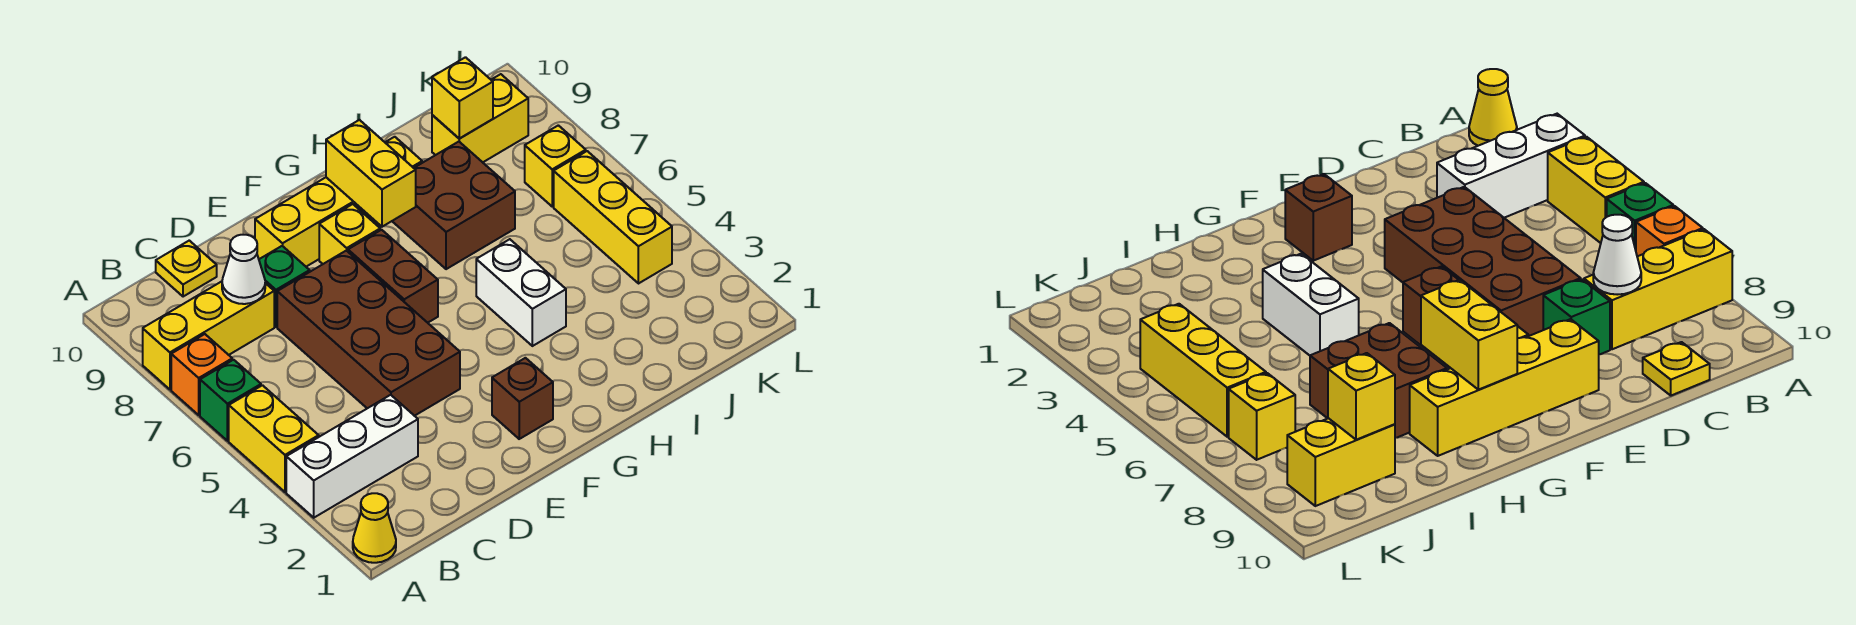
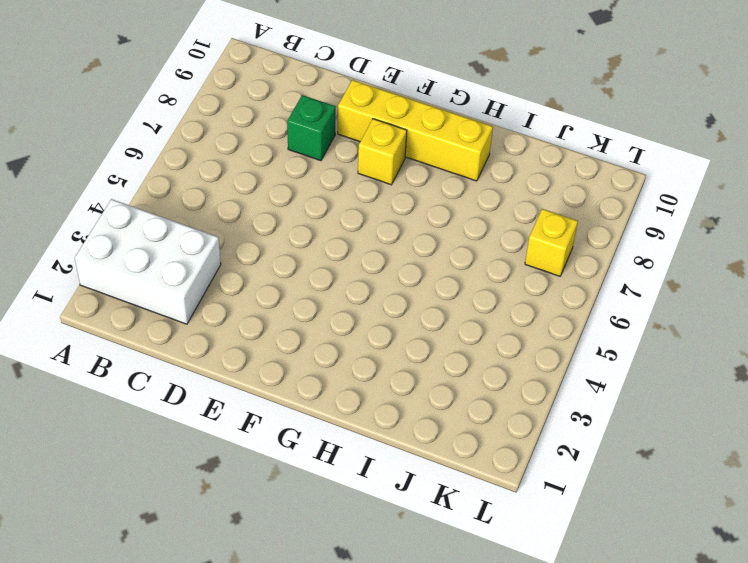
white 2x3 brick [75,199,221,324] -> white 1x3 brick [286,395,418,518]
none -> yellow 1x1 cone [353,493,396,563]
none -> yellow 1x2 brick [229,385,319,492]
none -> green 1x1 brick [200,360,261,441]

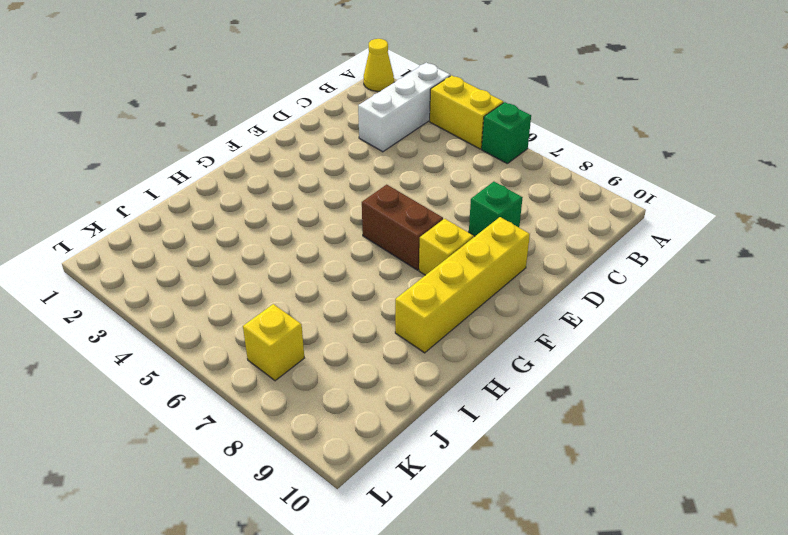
none -> orange 1x1 brick [171,334,232,415]
none -> yellow 1x3 brick [143,281,274,389]
none -> yellow 1x1 plate [156,241,217,297]

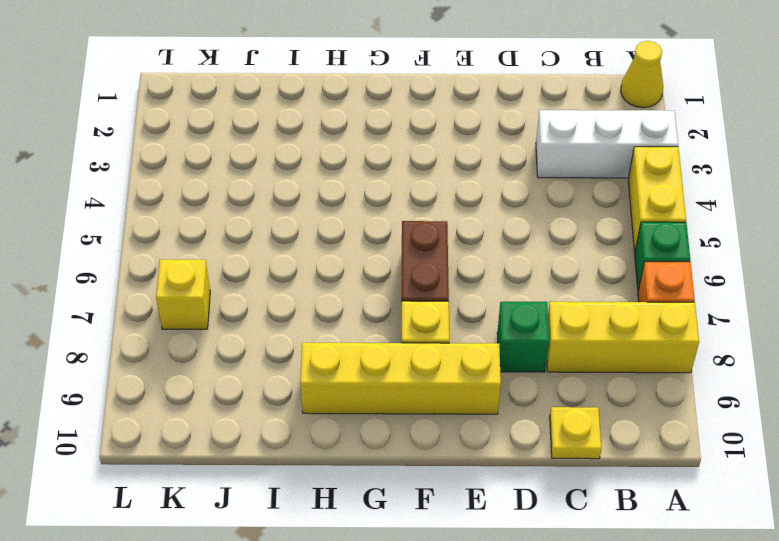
none -> brown 2x4 brick [277,251,460,416]
none -> brown 1x1 brick [492,358,553,439]
none -> white 1x2 brick [476,239,566,346]

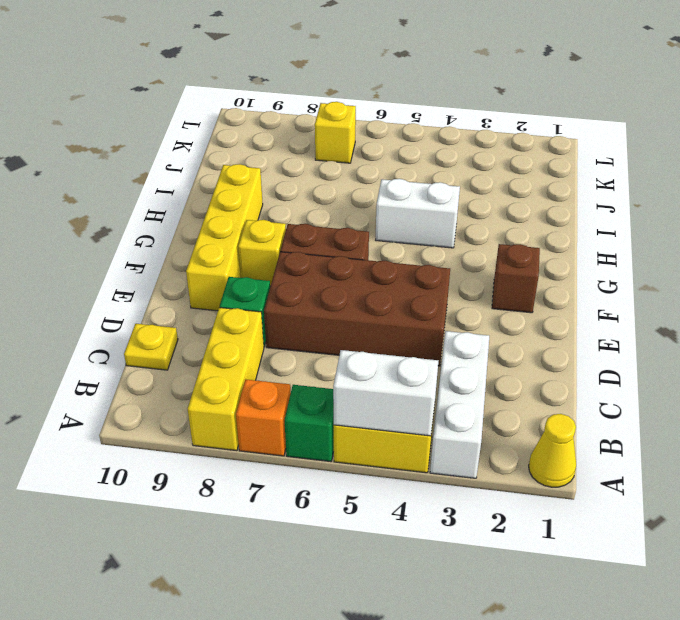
white 1x2 brick [333,350,438,436] -> none
none -> brown 2x2 brick [392,142,515,269]
none -> yellow 1x2 brick [432,74,528,162]
none -> yellow 1x3 brick [554,151,672,284]

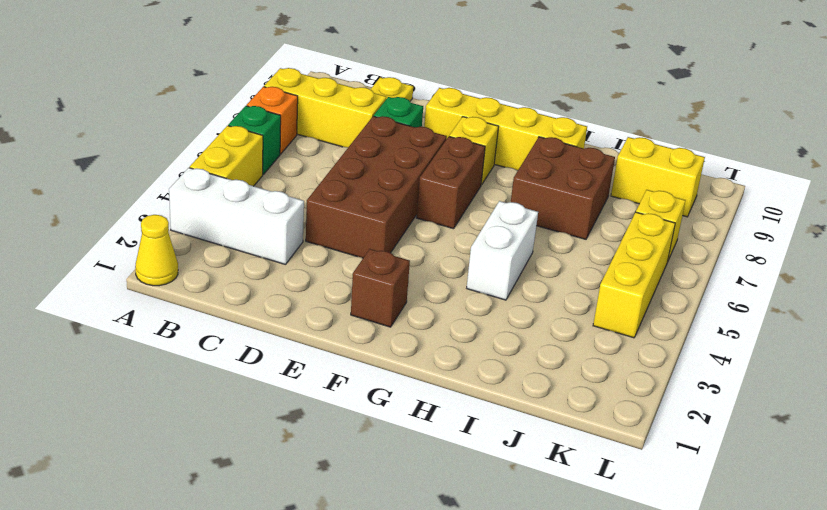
none -> white 1x1 cone [222,235,265,304]
none -> yellow 1x2 brick [326,120,416,227]
none -> yellow 1x1 brick [432,57,493,139]

